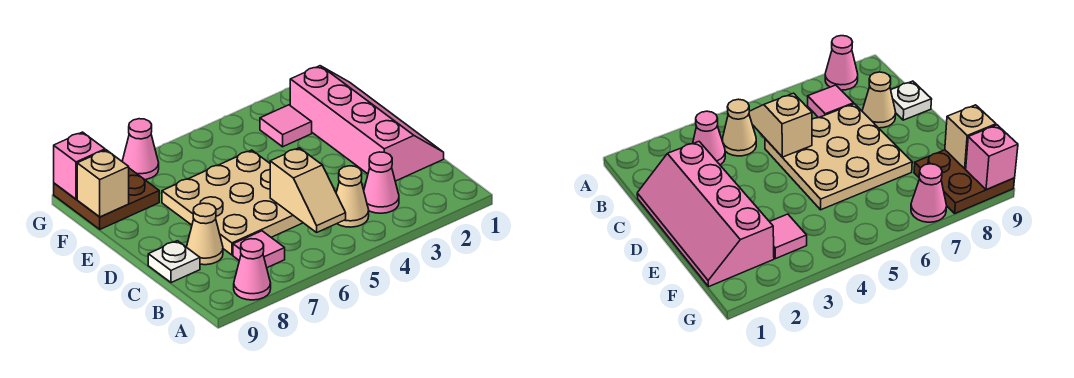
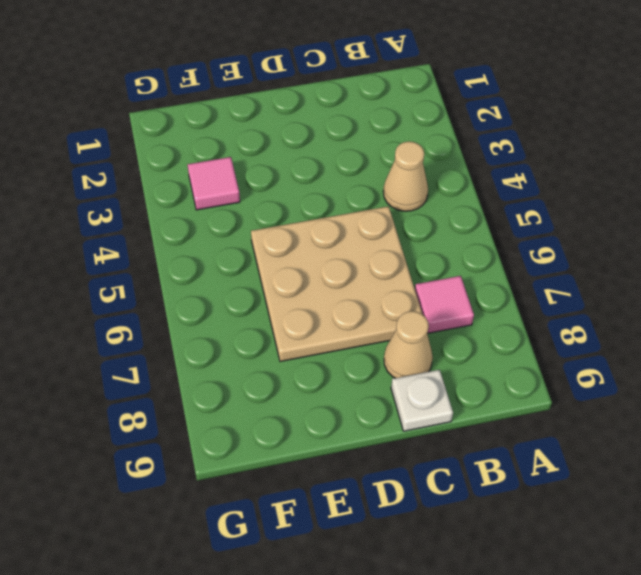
none -> pink 1x1 cone [234,239,271,300]
none -> pink 1x1 cone [364,152,399,213]
none -> pink 2x4 slope [290,66,444,181]

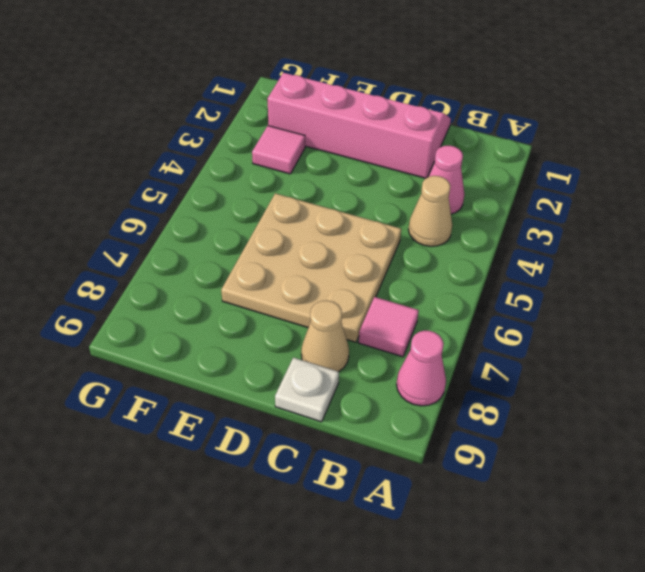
none -> brown 2x2 plate [54,168,159,229]
none -> pink 1x1 cone [122,119,159,180]
none -> tan 1x2 slope [270,148,346,232]

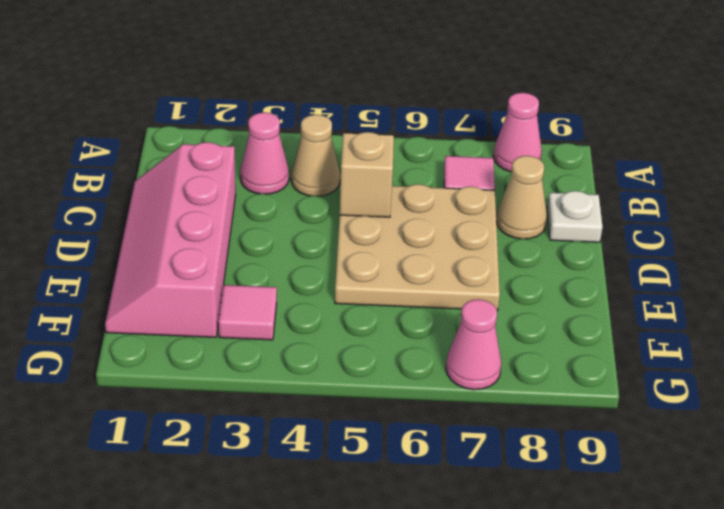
none -> brown 2x2 plate [54,168,159,229]
none -> tan 1x1 brick [77,150,129,217]
none -> pink 1x1 brick [54,132,105,199]

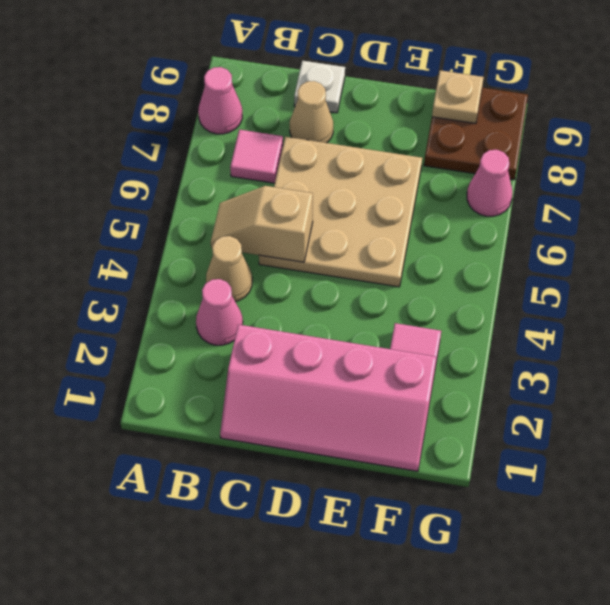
tan 1x1 plate [432,70,484,123] -> tan 1x1 brick [77,150,129,217]
none -> pink 1x1 brick [54,132,105,199]

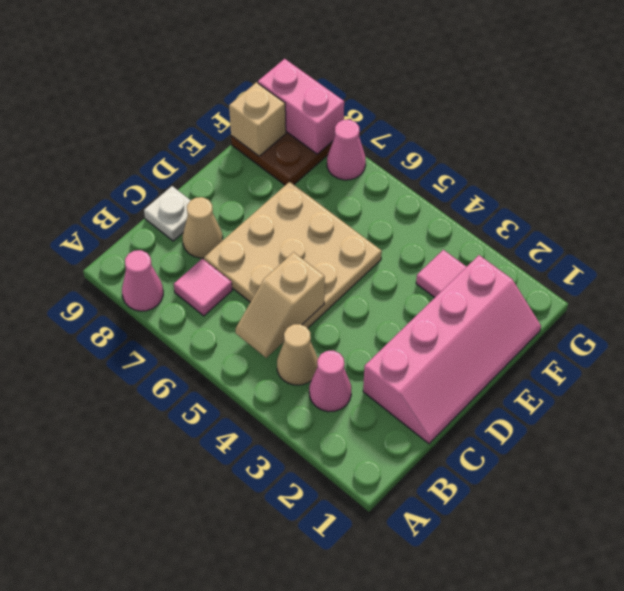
pink 1x2 brick [258,59,344,154] -> pink 1x1 brick [54,132,105,199]

